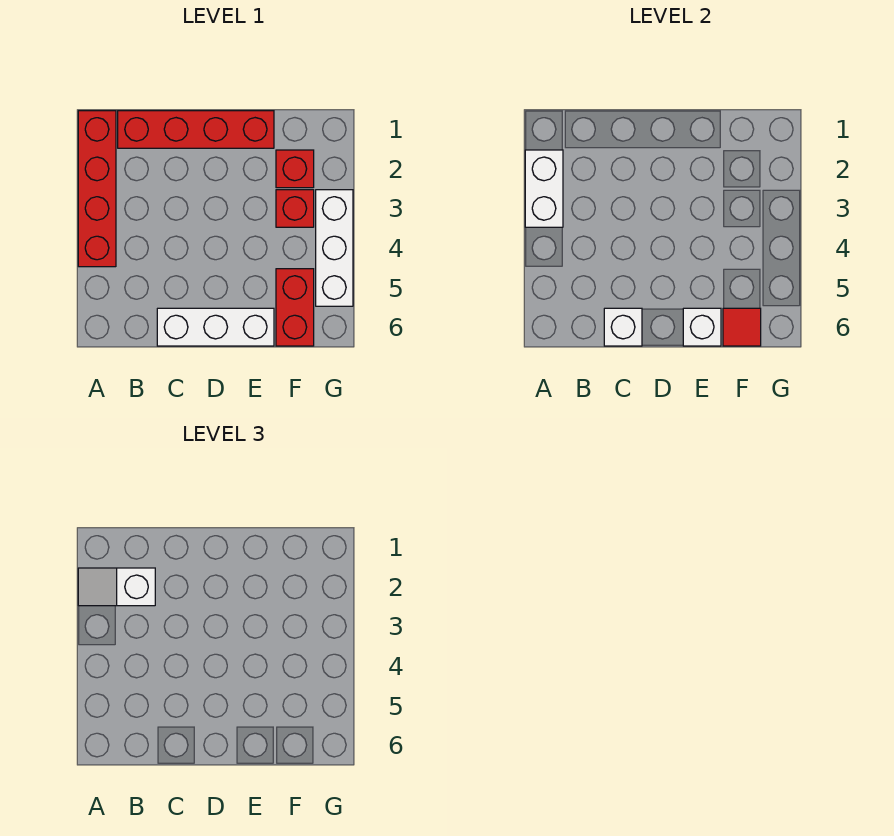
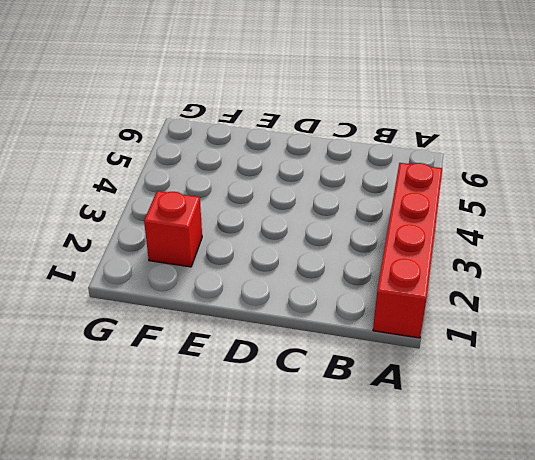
none -> red 1x4 brick [118,111,274,148]
none -> white 1x3 brick [157,308,274,346]
none -> red 1x1 brick [276,190,314,227]

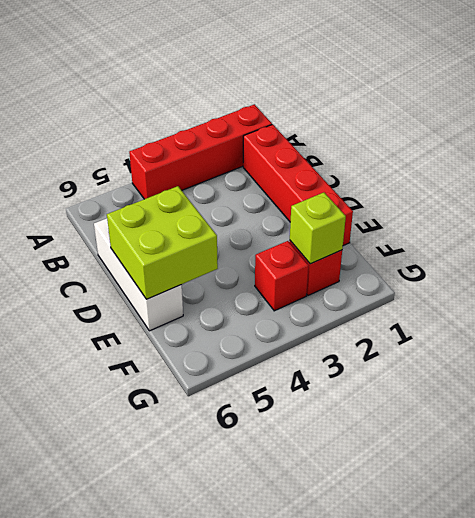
lime 2x2 brick [107,186,218,299] -> white 1x1 brick [683,308,721,346]
lime 1x1 brick [290,193,346,264] -> none
none -> red 1x2 brick [276,269,314,346]
none -> white 1x3 brick [316,190,353,306]
none -> white 1x2 brick [525,150,563,227]

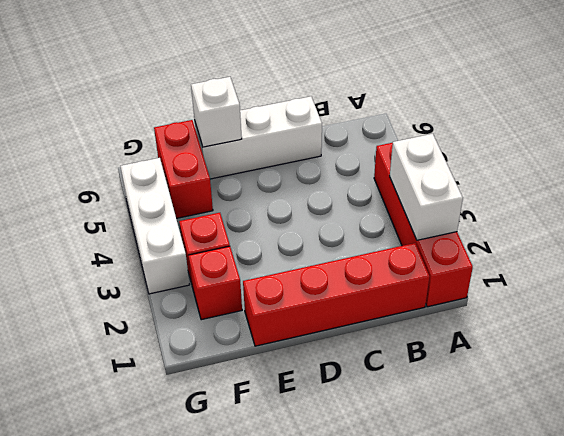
none -> white 1x1 brick [604,308,642,346]
none -> red 1x1 tile [723,308,761,346]
none -> white 1x2 slope [78,568,155,606]

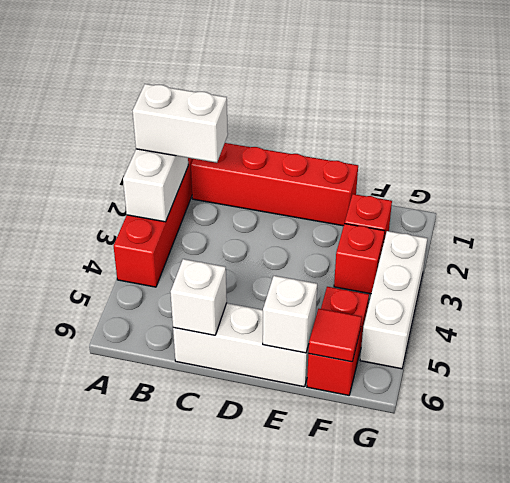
white 1x2 brick [133,84,228,163] -> white 1x2 slope [78,568,155,606]

